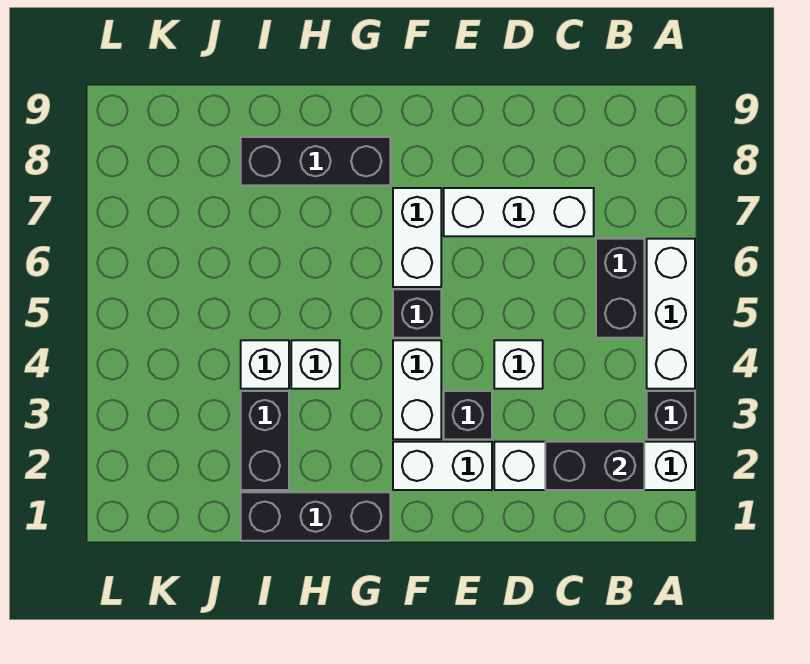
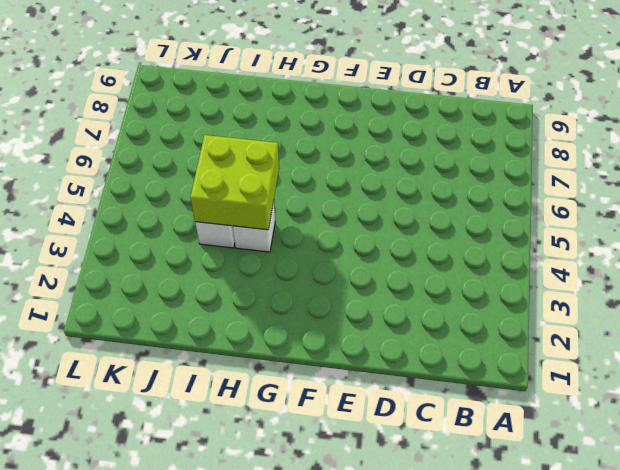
lime 2x2 brick [190,135,279,230] -> none
none -> white 1x4 brick [494,442,695,490]
none -> black 1x1 brick [647,391,695,439]
none -> white 1x3 brick [647,239,695,389]

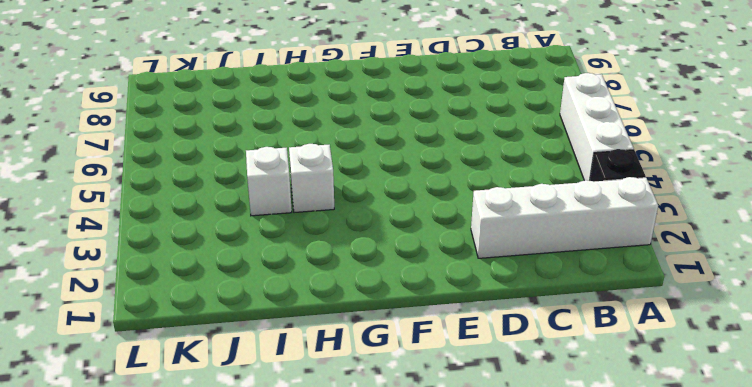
none -> black 1x2 brick [596,239,644,338]
none -> white 1x3 brick [444,188,594,236]
none -> white 1x1 brick [494,340,543,389]

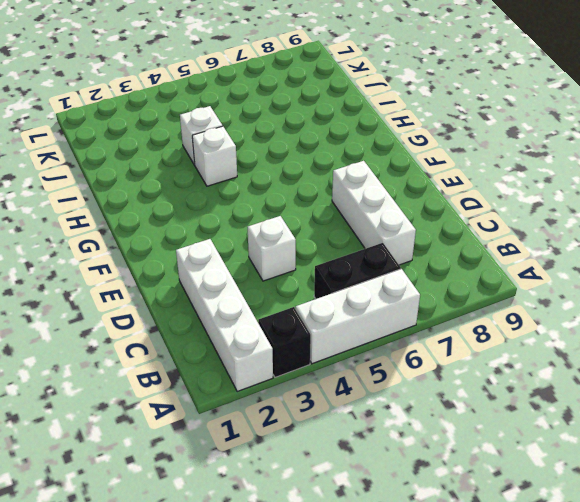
none -> white 1x2 brick [393,442,492,490]
none -> black 1x1 brick [444,391,492,439]
none -> white 1x2 brick [393,340,441,439]

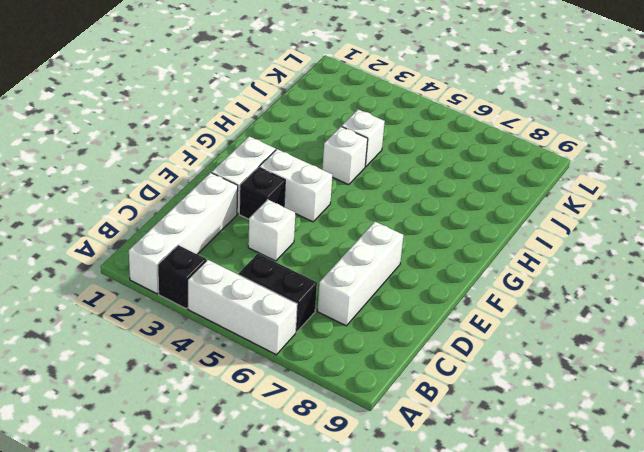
none -> black 1x1 brick [393,289,441,338]
none -> white 1x2 brick [393,188,441,287]
none -> black 1x3 brick [241,492,390,541]

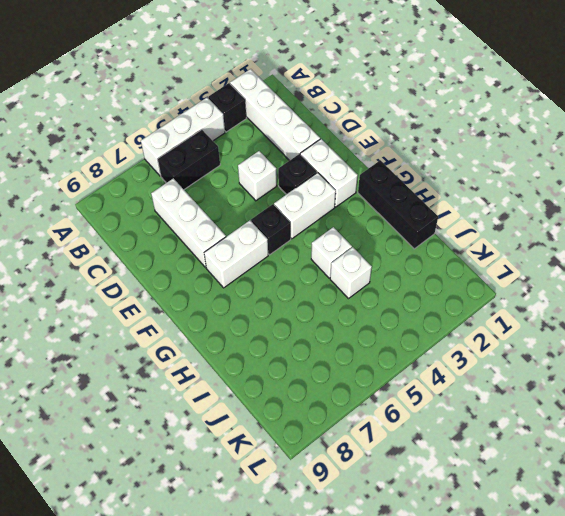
none -> black 1x3 brick [241,137,390,185]
none -> black 1x2 brick [241,391,289,490]
none -> black 1x2 brick [545,442,644,490]

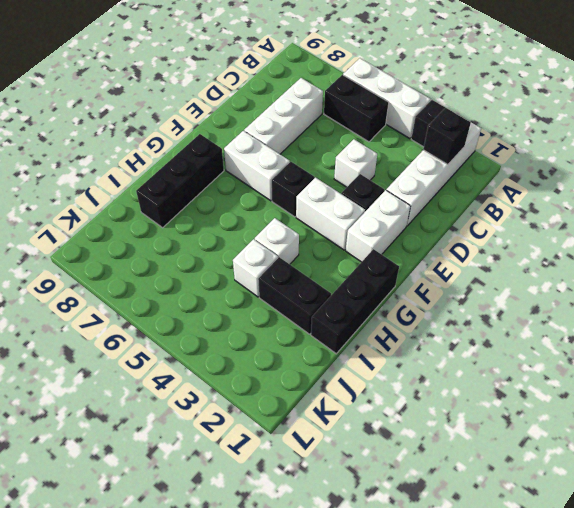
black 1x1 brick [423,108,471,164] -> black 1x2 brick [545,442,644,490]

